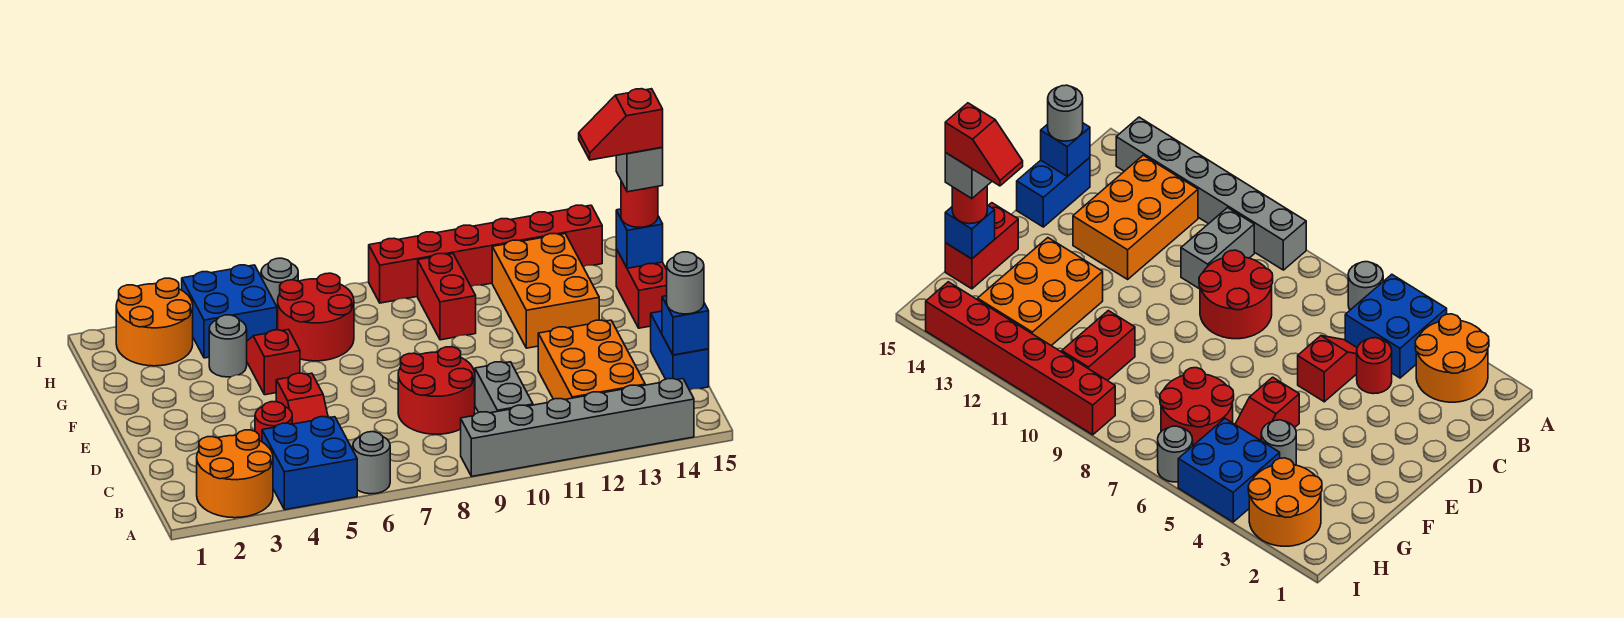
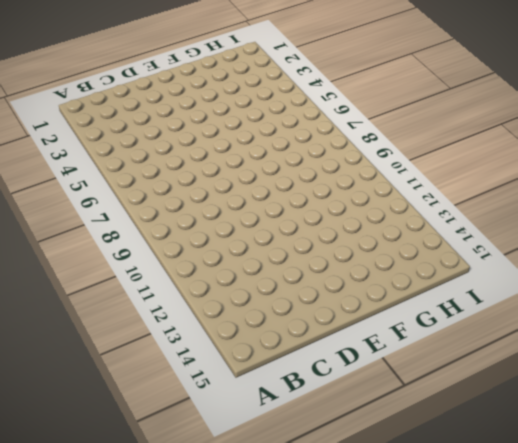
none -> orange 2x2 round brick [197,430,273,518]
none -> blue 2x2 brick [262,417,357,510]
none -> grey 1x1 round brick [353,432,390,494]

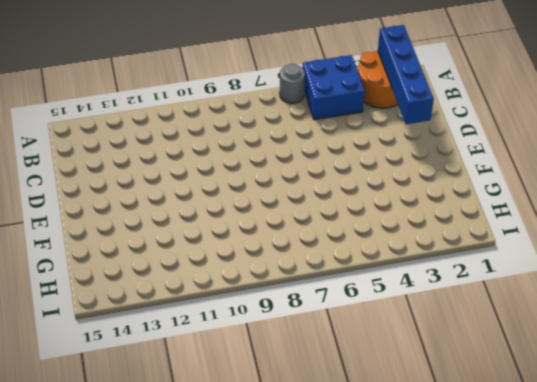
blue 1x4 brick [378,25,434,124] -> none
none -> grey 1x6 brick [461,379,694,476]
none -> grey 1x2 brick [475,362,533,413]
none -> orange 2x3 brick [538,320,645,400]

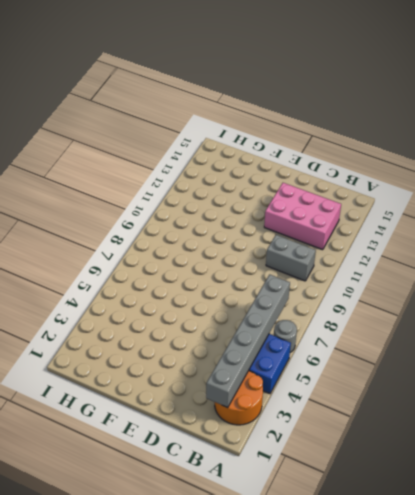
grey 1x6 brick [206,275,290,408] -> grey 1x6 brick moved to [461,379,694,476]
pink 2x3 brick [264,183,341,250] -> orange 2x3 brick [538,320,645,400]
none -> red 1x1 round brick [255,402,292,442]
none -> red 1x2 slope [276,373,328,424]
none -> red 2x2 round brick [398,347,475,434]

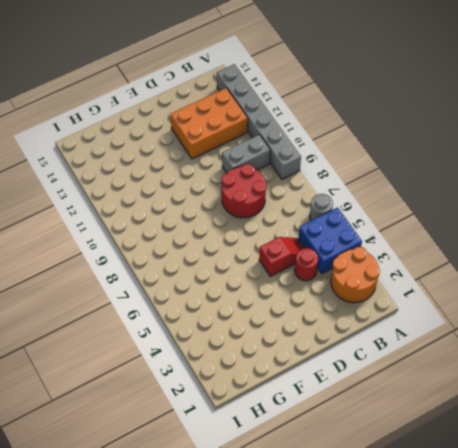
none -> blue 1x2 brick [651,311,709,390]
none -> red 1x2 slope [247,330,300,395]
none -> orange 2x3 brick [492,234,599,348]

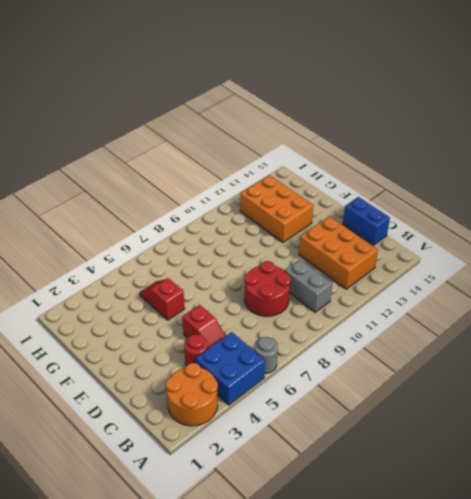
none -> grey 1x6 brick [461,379,694,476]
none -> red 1x2 brick [616,249,667,328]
none -> grey 1x1 round brick [209,315,247,377]

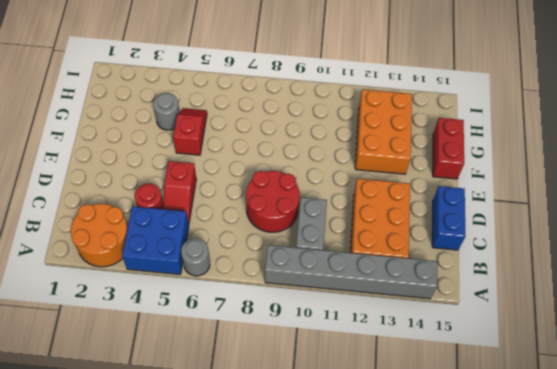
none -> red 2x2 round brick [278,273,354,361]
none -> red 1x2 brick [418,254,476,340]
none -> orange 2x2 round brick [116,278,193,366]

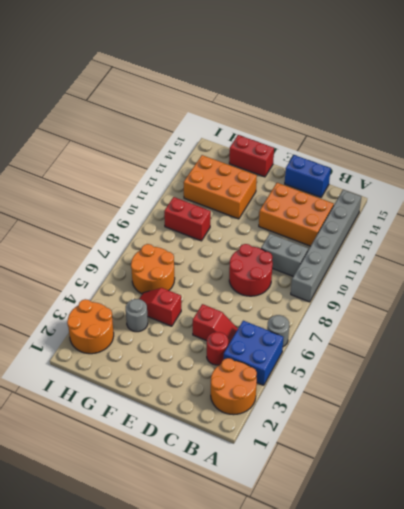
orange 2x2 round brick [131,244,175,294] -> red 2x2 round brick [278,273,354,361]
none -> blue 2x2 brick [182,265,277,358]
none -> grey 1x1 round brick [261,258,298,320]
none -> red 1x6 brick [369,205,602,303]

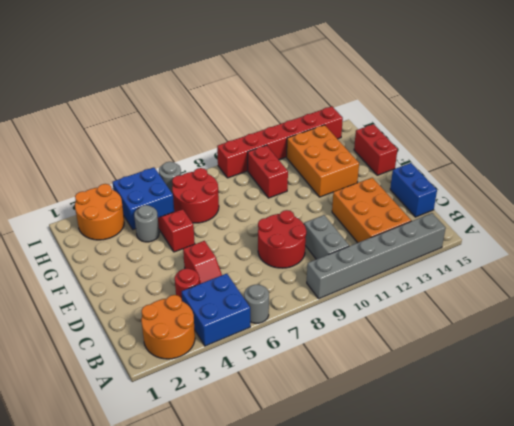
none -> blue 1x1 brick [662,296,709,355]
none -> blue 1x1 brick [616,209,663,268]
none -> grey 1x1 round brick [667,252,704,314]

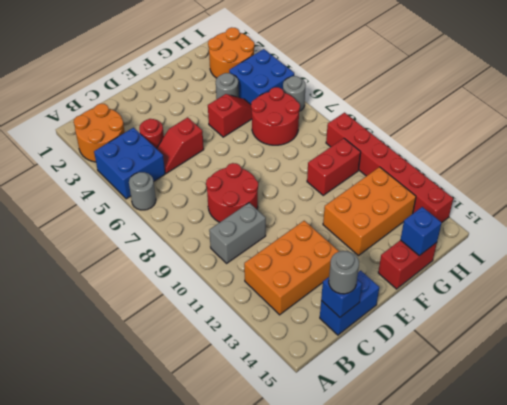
none -> grey 1x6 brick [461,379,694,476]
none -> red 1x1 round brick [621,181,658,227]
none -> grey 1x1 brick [616,147,663,192]

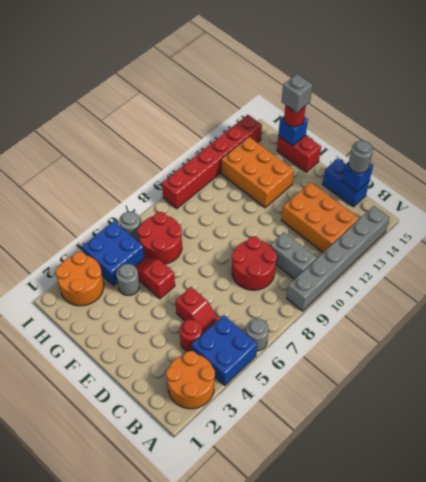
none -> red 1x2 brick [418,254,476,340]
none -> red 1x2 slope [579,89,663,160]

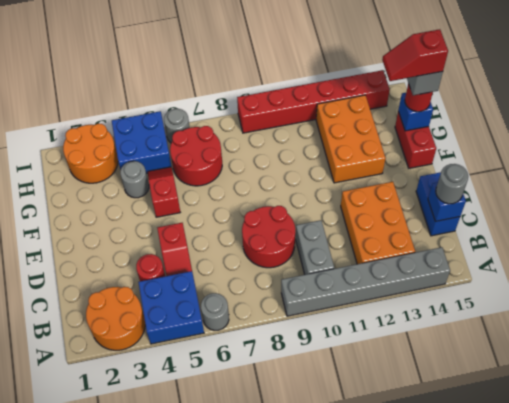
none -> red 1x2 brick [418,254,476,340]

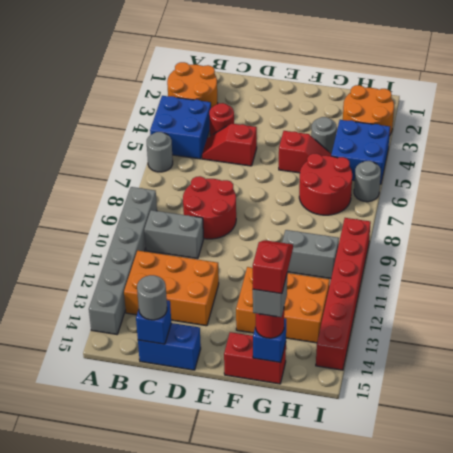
grey 1x2 brick [282,230,339,279] -> red 1x2 brick [418,254,476,340]

